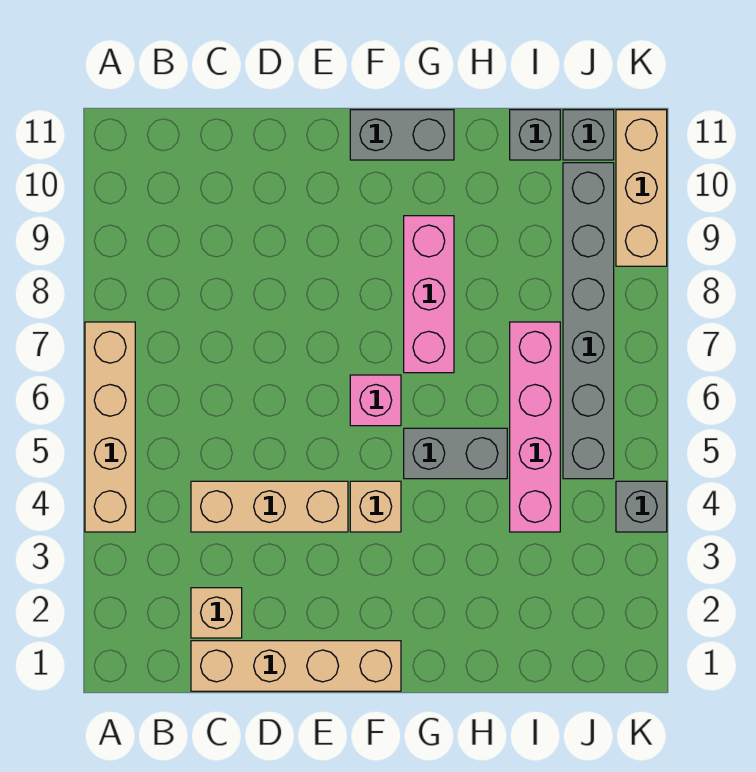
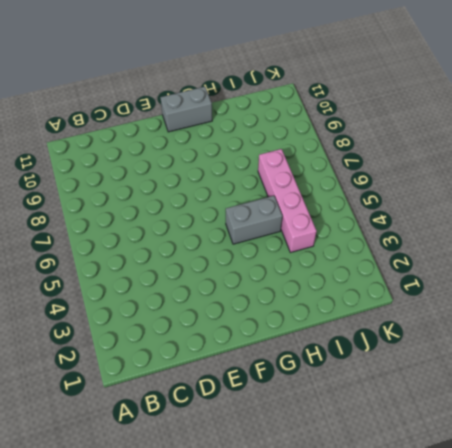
none -> tan 1x4 brick [85,322,135,532]
none -> tan 1x4 brick [191,641,401,691]
none -> tan 1x1 brick [191,588,242,638]

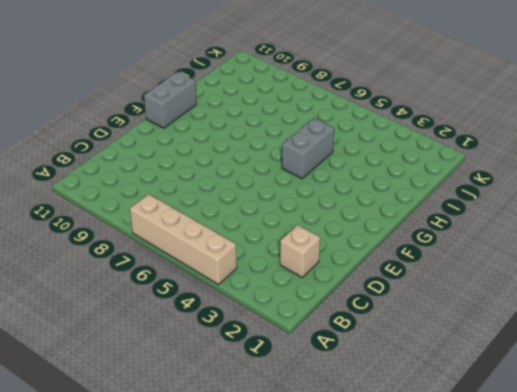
none -> tan 1x4 brick [191,641,401,691]
none -> tan 1x3 brick [191,481,348,532]
none -> tan 1x1 brick [350,481,401,532]

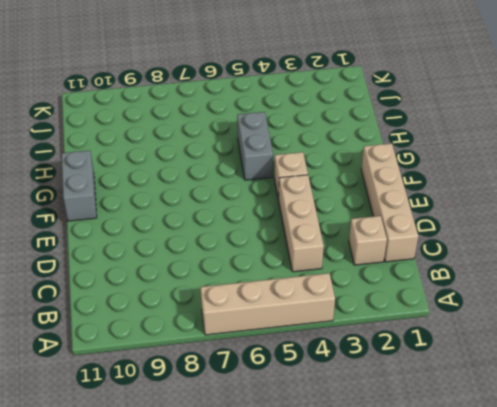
none -> pink 1x1 brick [350,375,401,426]
none -> pink 1x3 brick [404,216,454,373]
none -> pink 1x4 brick [510,322,560,532]

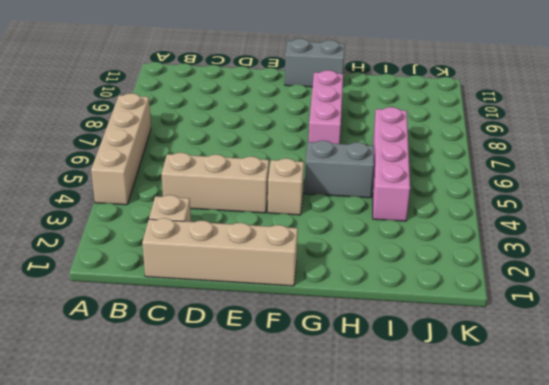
none -> pink 1x1 brick [350,375,401,426]
none -> grey 1x1 brick [510,110,560,160]
none -> grey 1x6 brick [563,163,614,479]

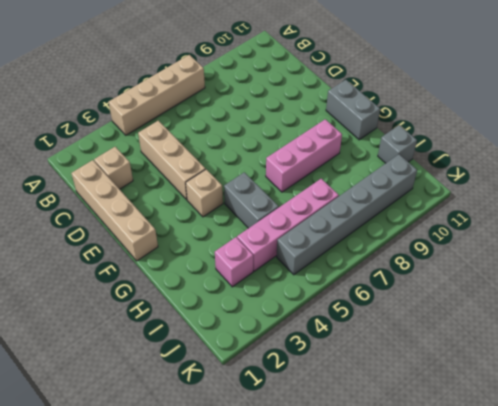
pink 1x1 brick [215,237,253,287] -> pink 1x1 brick moved to [350,375,401,426]
none -> grey 1x1 brick [563,110,614,160]
none -> grey 1x1 brick [616,481,667,532]
none -> tan 1x3 brick [616,110,667,266]

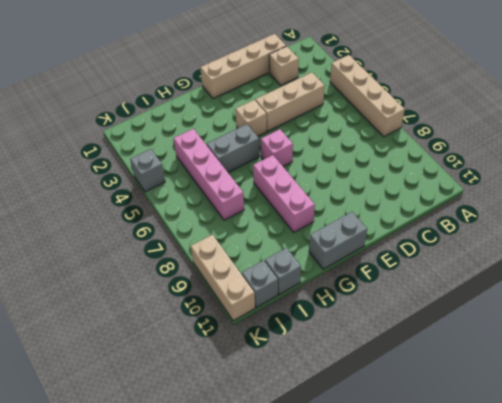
none -> grey 1x6 brick [563,163,614,479]

